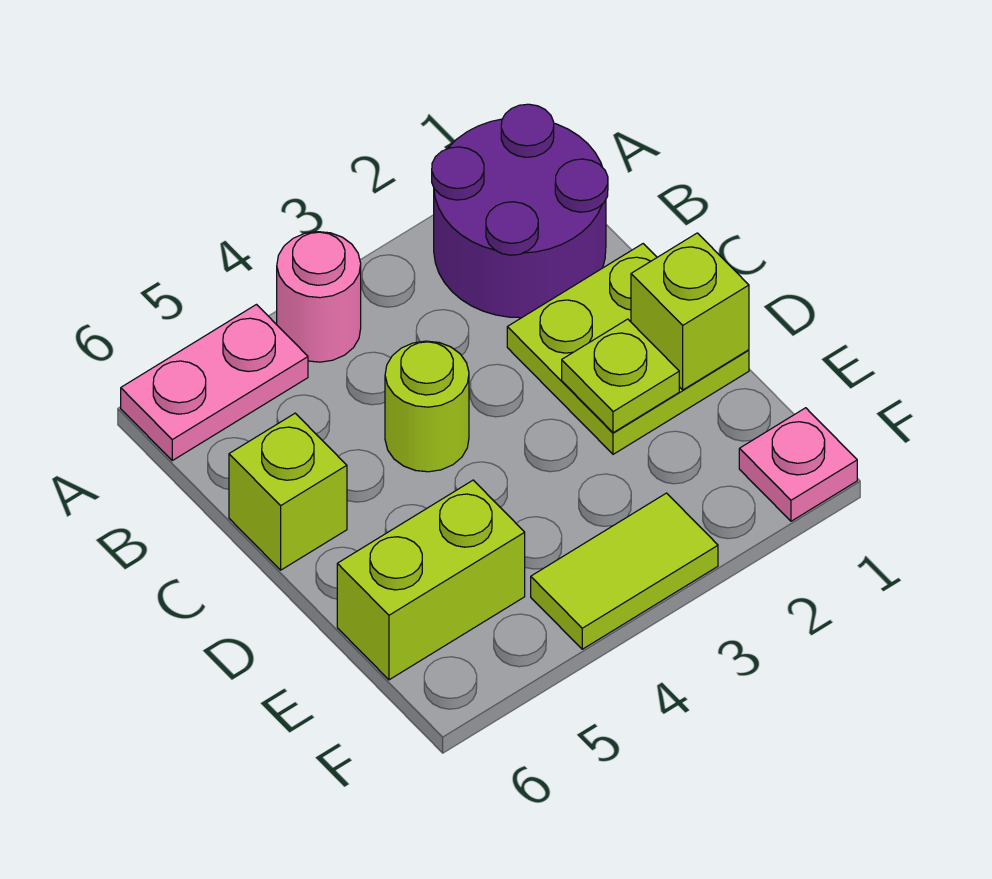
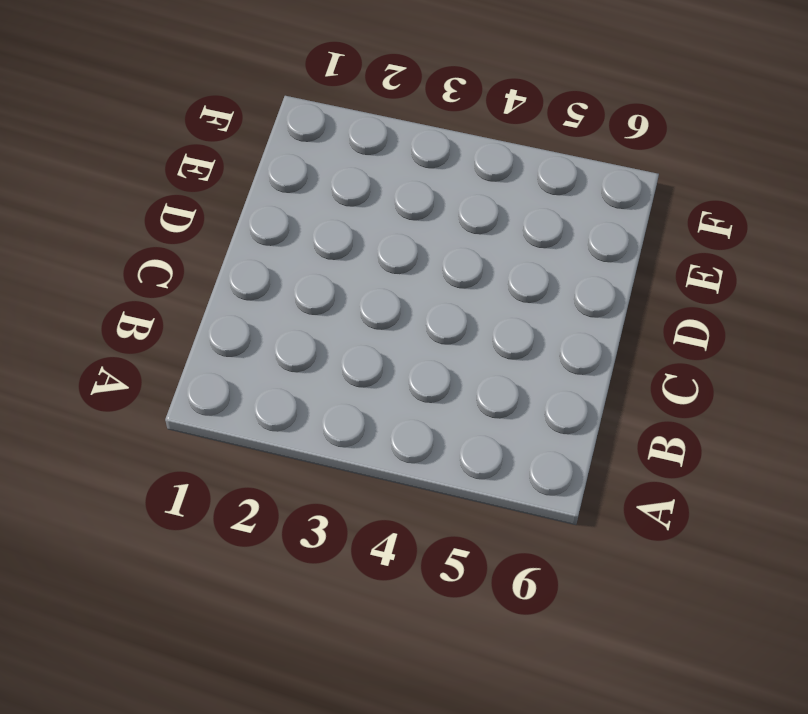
none -> purple 2x2 round brick [432,104,608,318]
none -> pink 1x1 round brick [277,232,361,362]

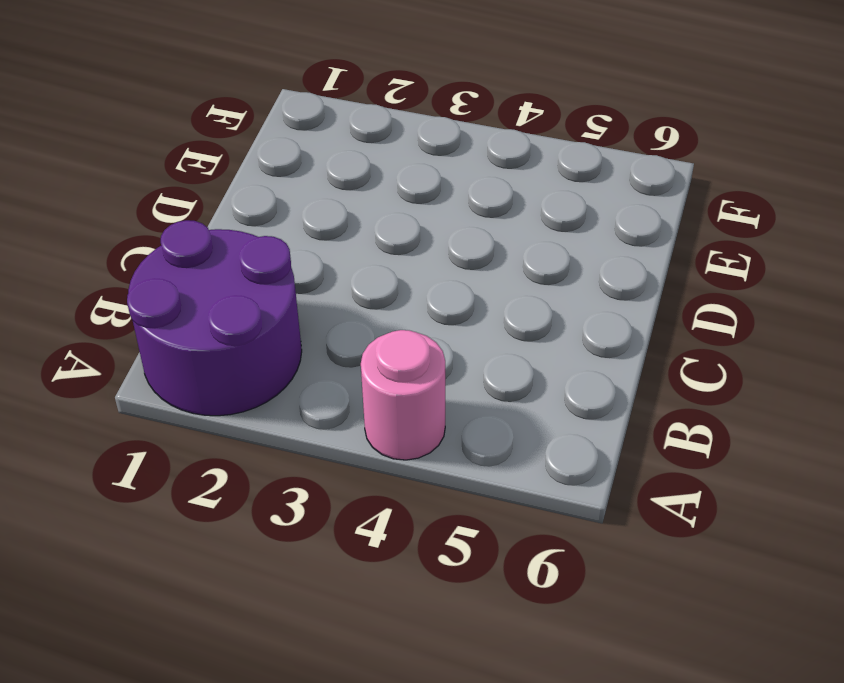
none -> pink 1x2 plate [121,305,308,460]
none -> lime 2x2 plate [507,244,749,454]

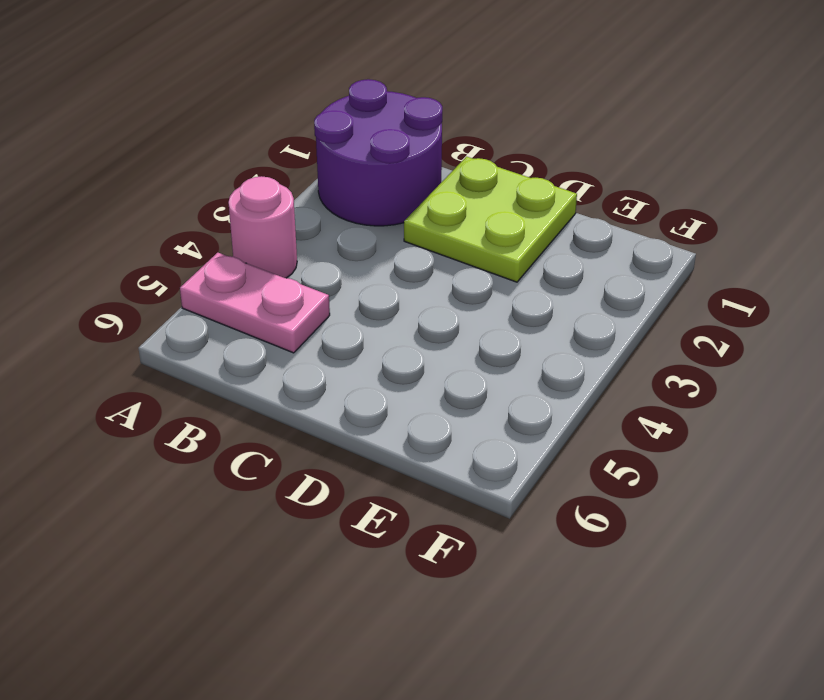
pink 1x2 plate [180,253,330,353] -> pink 1x2 plate turned to [121,305,308,460]
none -> lime 1x1 round brick [385,341,469,472]
none -> lime 1x1 brick [229,413,347,570]

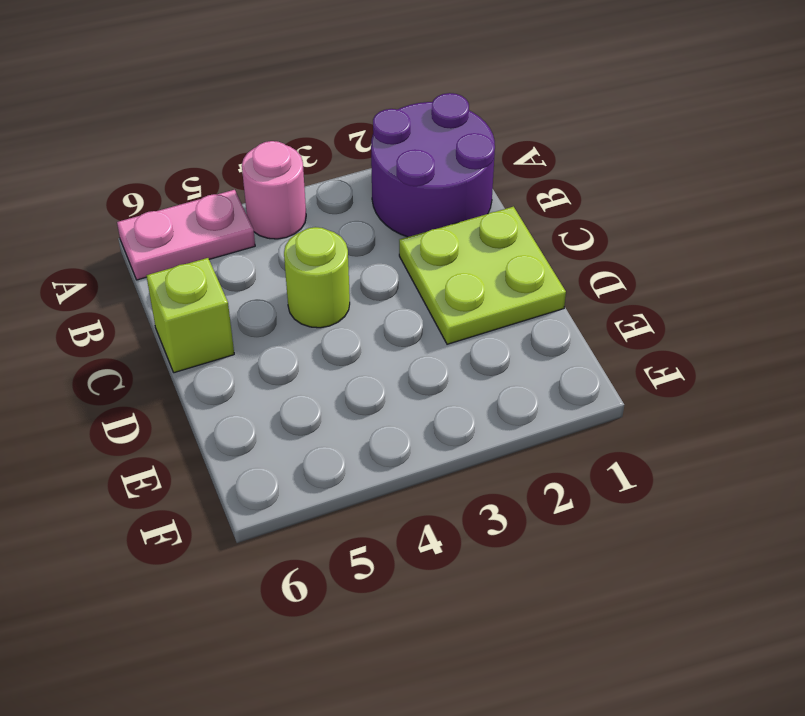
none -> lime 1x2 brick [337,480,525,680]
none -> pink 1x1 plate [739,408,857,521]

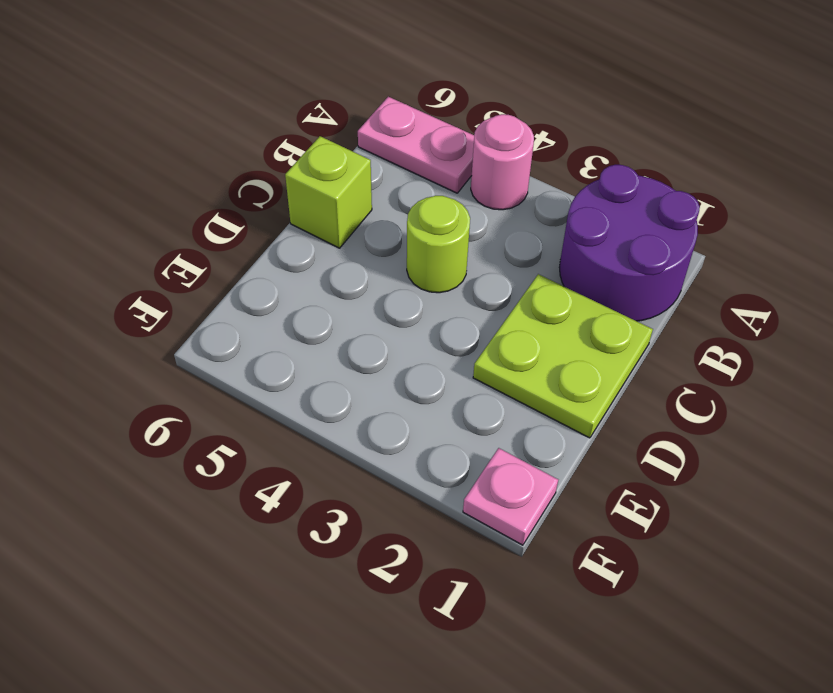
none -> lime 1x2 brick [337,480,525,680]
none -> lime 1x2 tile [531,493,718,649]

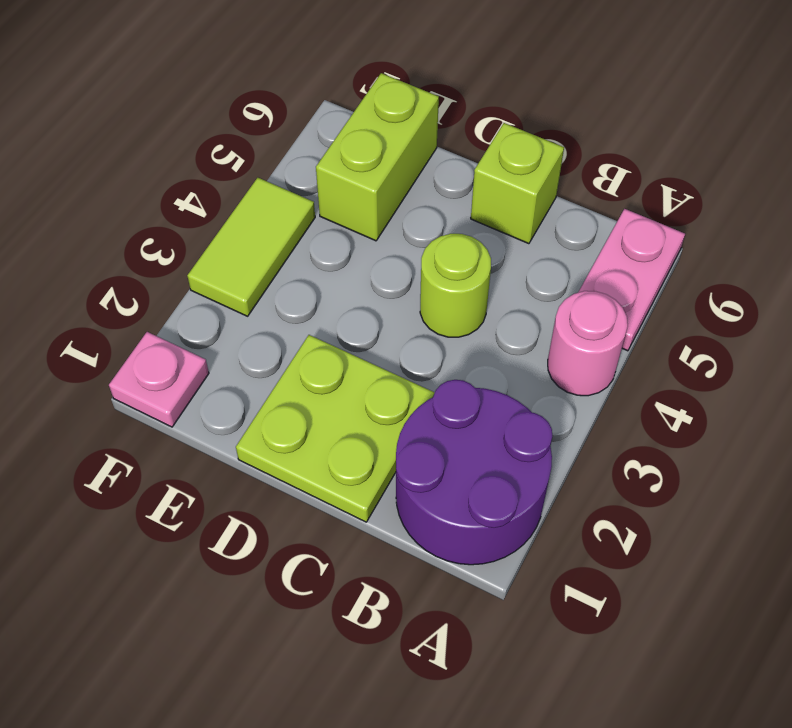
none -> lime 1x1 brick [631,233,749,390]
none -> lime 1x1 plate [562,319,679,433]

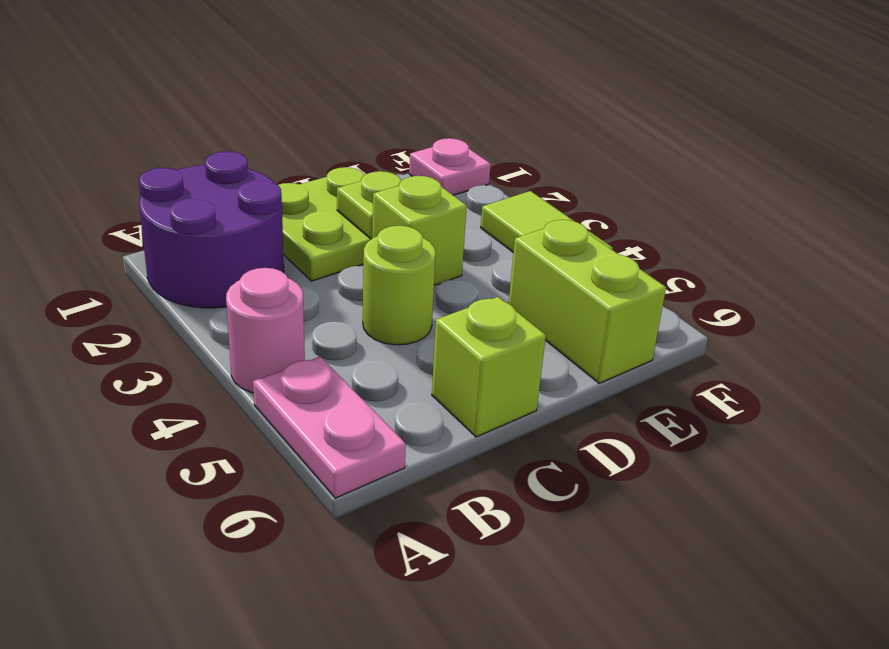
lime 1x1 brick [372,176,467,285] -> lime 1x1 brick moved to [631,233,749,390]

